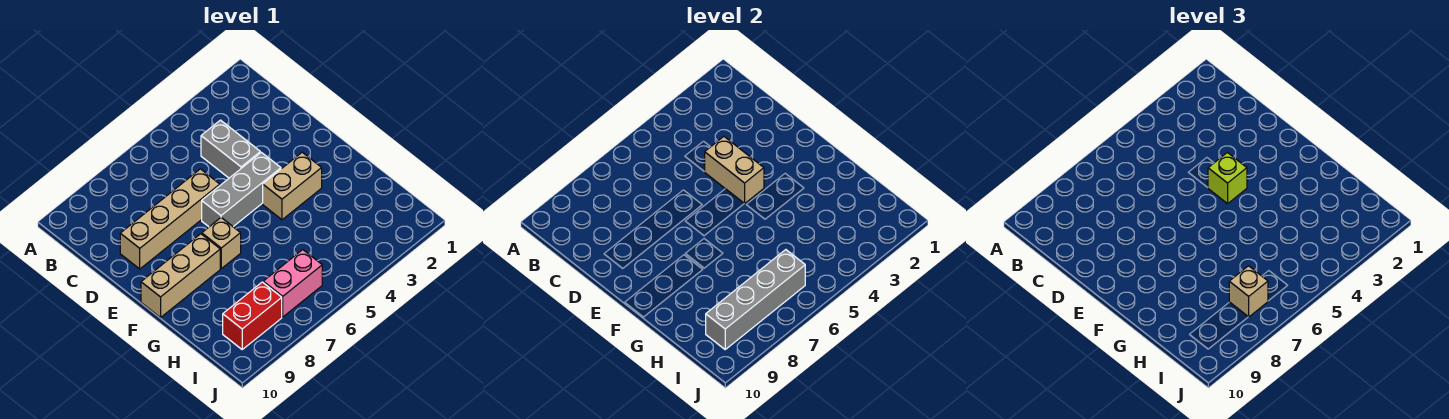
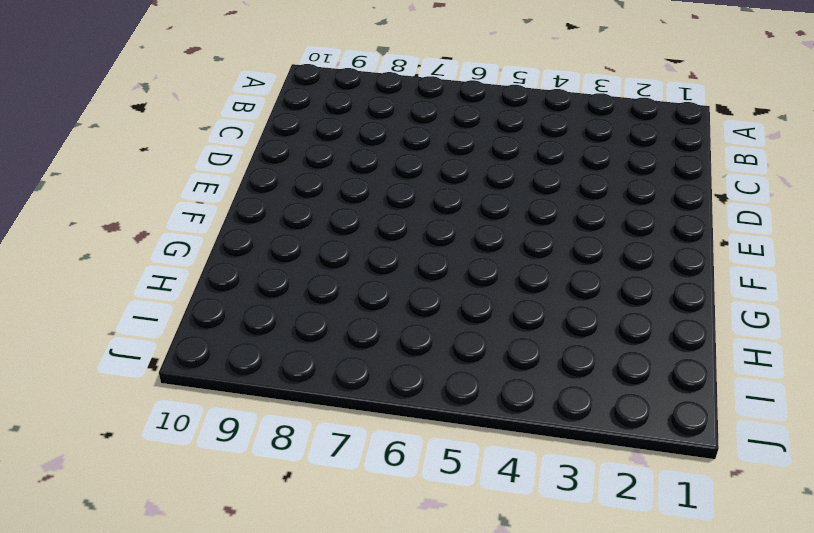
none -> grey 1x2 brick [201,120,260,178]
none -> tan 1x4 brick [120,169,220,269]
none -> grey 1x3 brick [202,152,281,227]

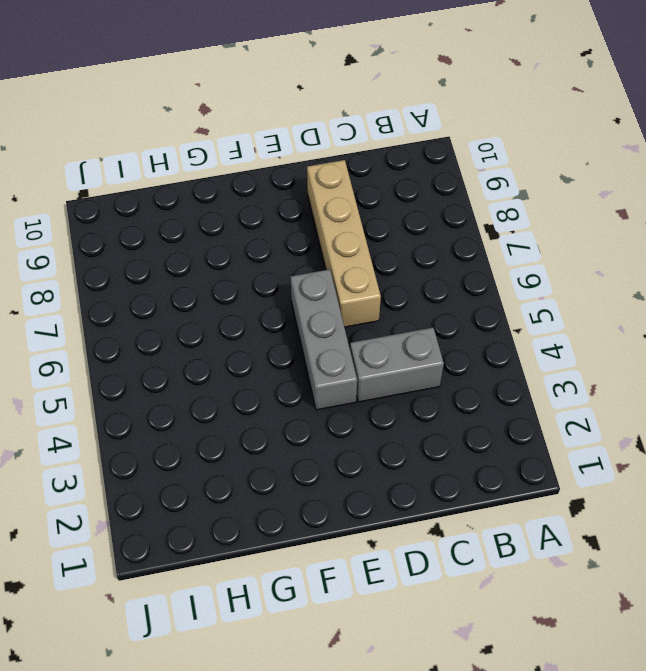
none -> tan 1x2 brick [263,152,322,220]
none -> tan 1x1 brick [202,218,241,268]
none -> tan 1x3 brick [141,234,220,318]

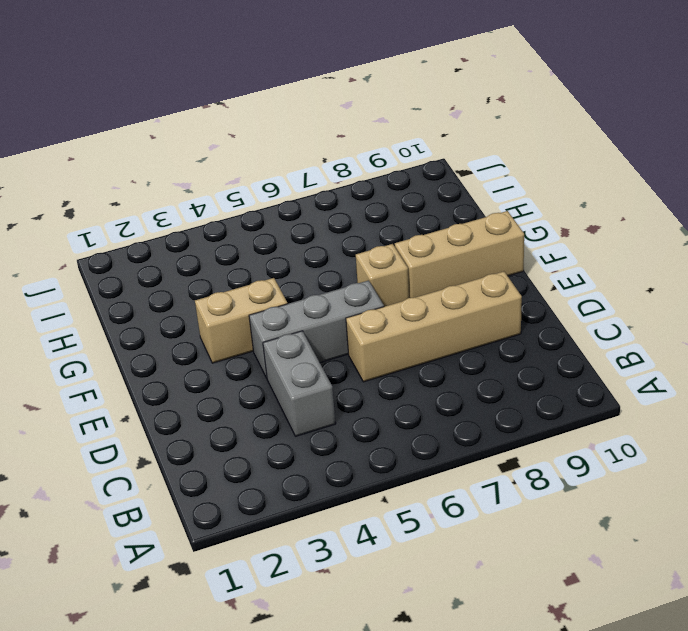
none -> pink 1x2 brick [263,250,322,317]
none -> red 1x2 brick [223,282,282,349]
none -> tan 1x2 brick [705,137,764,204]

